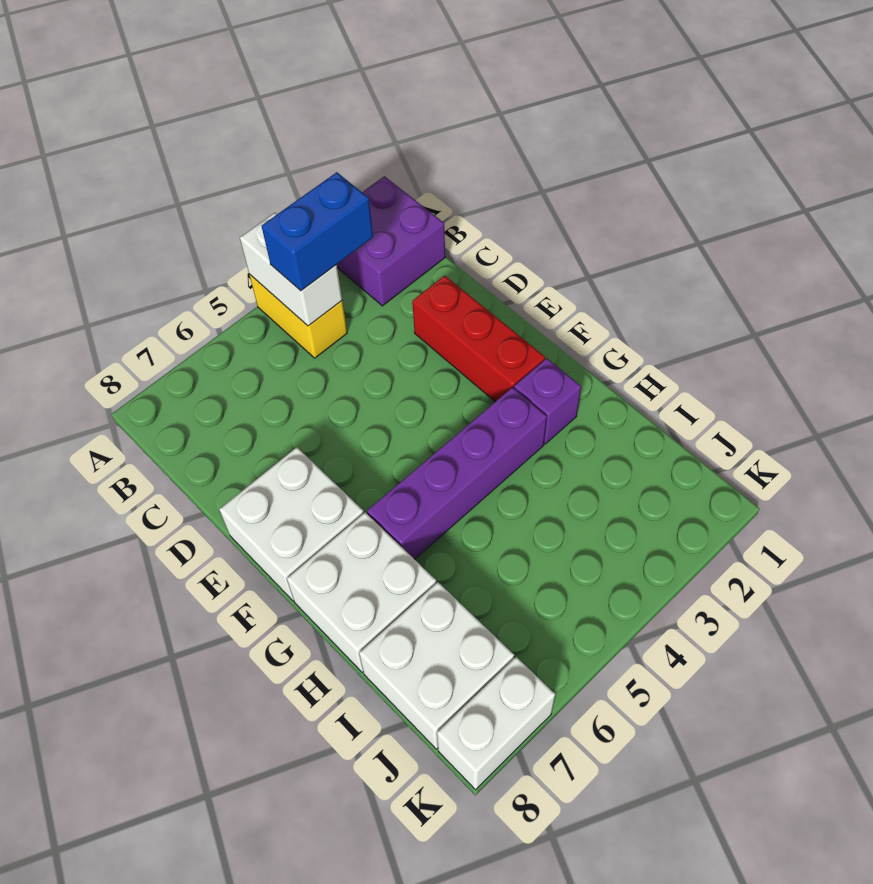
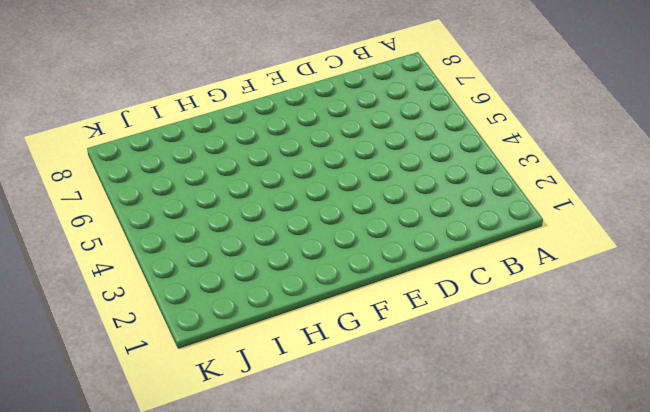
none -> purple 2x2 brick [337,176,445,306]
none -> yellow 1x2 brick [249,274,347,358]

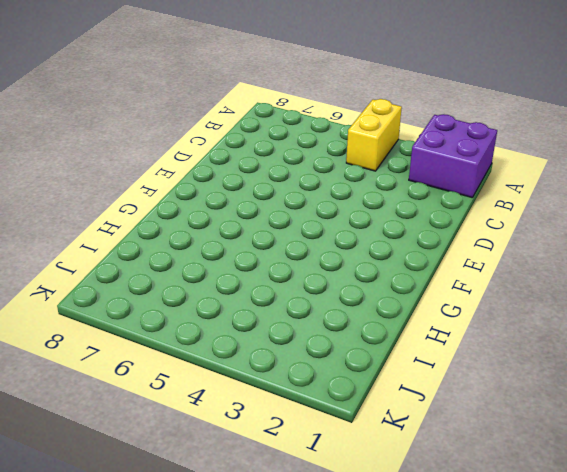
none -> red 1x3 brick [412,276,545,402]
none -> white 2x2 brick [219,447,364,601]

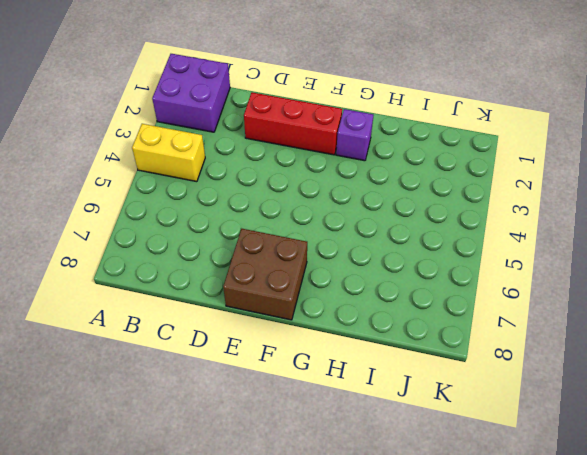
brown 2x2 brick [223,229,307,320] -> white 2x2 brick [219,447,364,601]
none -> purple 1x4 brick [367,387,547,559]
none -> white 2x2 brick [287,512,436,672]

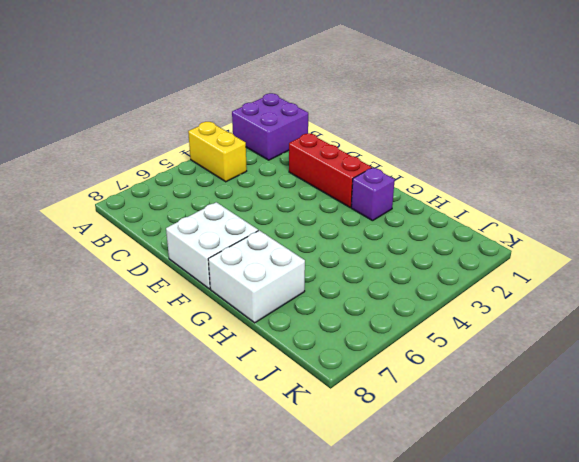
none -> purple 1x4 brick [367,387,547,559]
none -> white 2x2 brick [359,582,514,749]

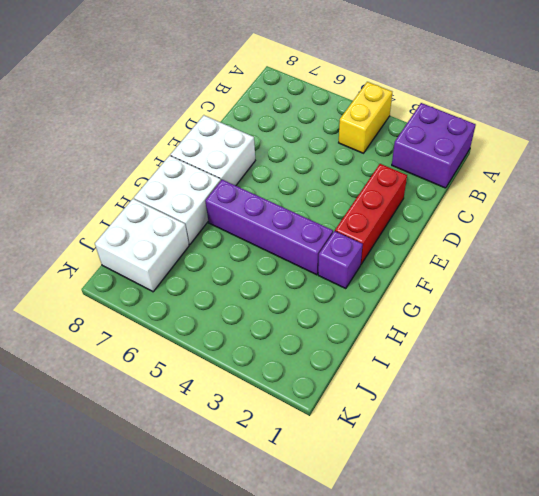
none -> white 1x2 brick [437,657,555,790]
none -> white 1x2 brick [240,213,342,326]

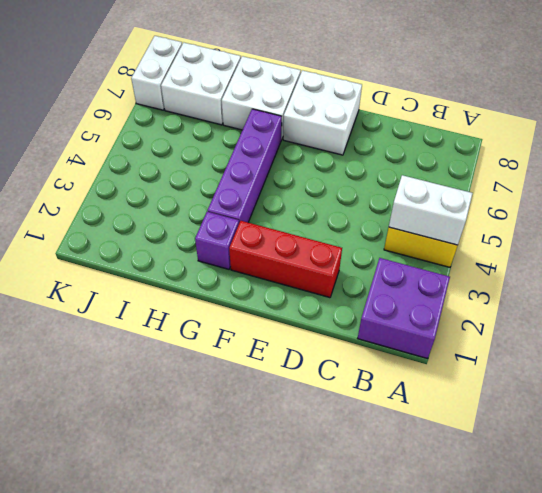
none -> blue 1x2 brick [262,172,373,291]

